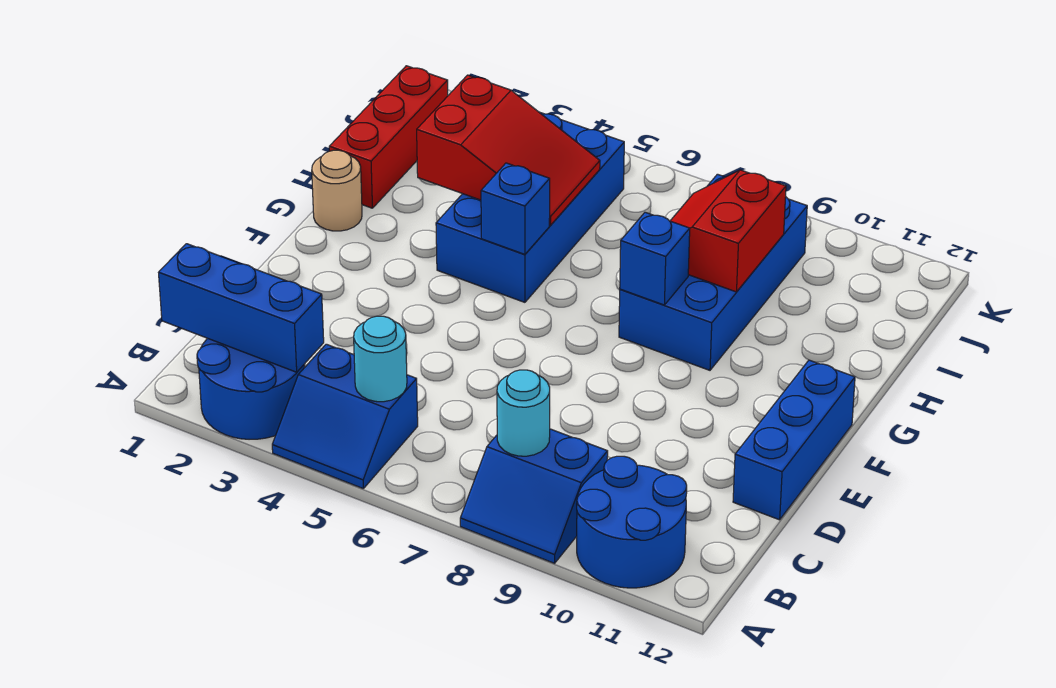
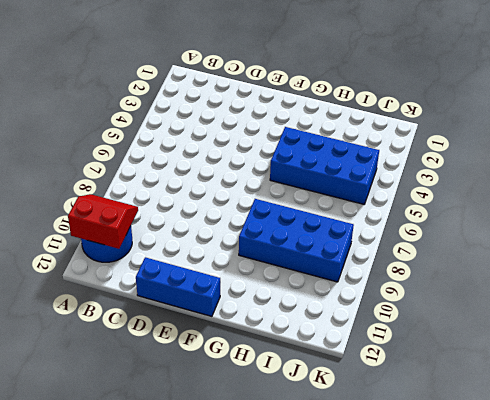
red 2x2 slope [68,194,138,249] -> red 2x2 slope moved to [670,170,786,292]
none -> blue 2x2 round brick [197,338,304,439]
none -> blue 2x2 slope [272,344,418,488]
none -> blue 2x2 slope [460,429,608,563]

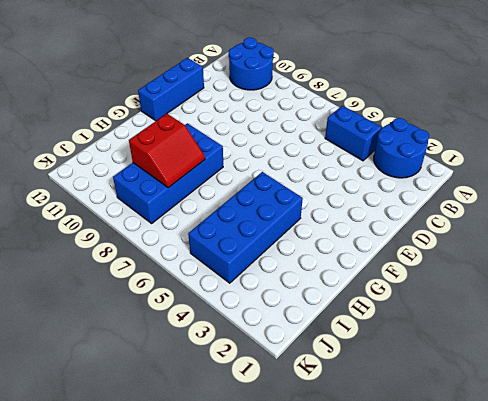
none -> blue 2x2 slope [460,429,608,563]
none -> tan 1x1 round brick [312,150,362,231]
none -> red 1x3 brick [329,66,448,208]

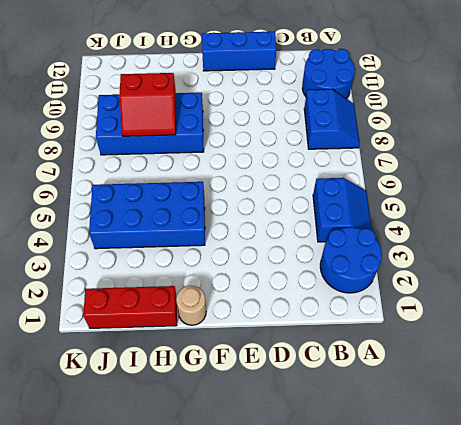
none -> blue 1x3 brick [159,244,324,372]
none -> cyan 1x1 round brick [354,316,407,402]
none -> cyan 1x1 round brick [497,370,550,456]

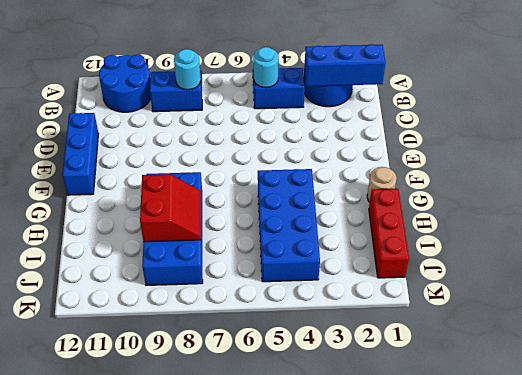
none -> blue 1x1 brick [481,163,550,254]
none -> blue 1x1 brick [620,212,690,305]
none -> red 2x3 slope [417,75,600,225]

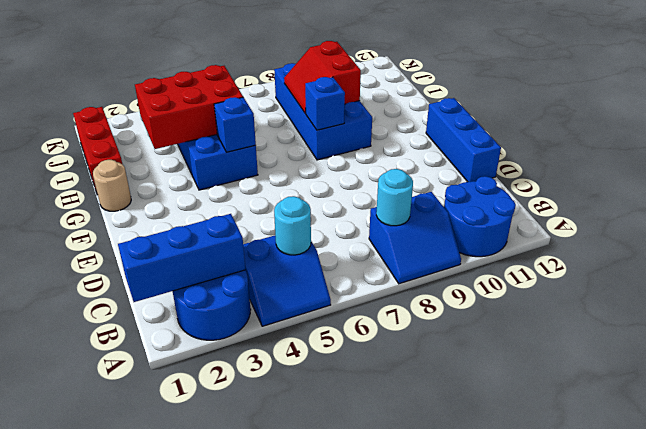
red 2x3 brick [135,65,243,149] -> red 2x3 slope [417,75,600,225]

